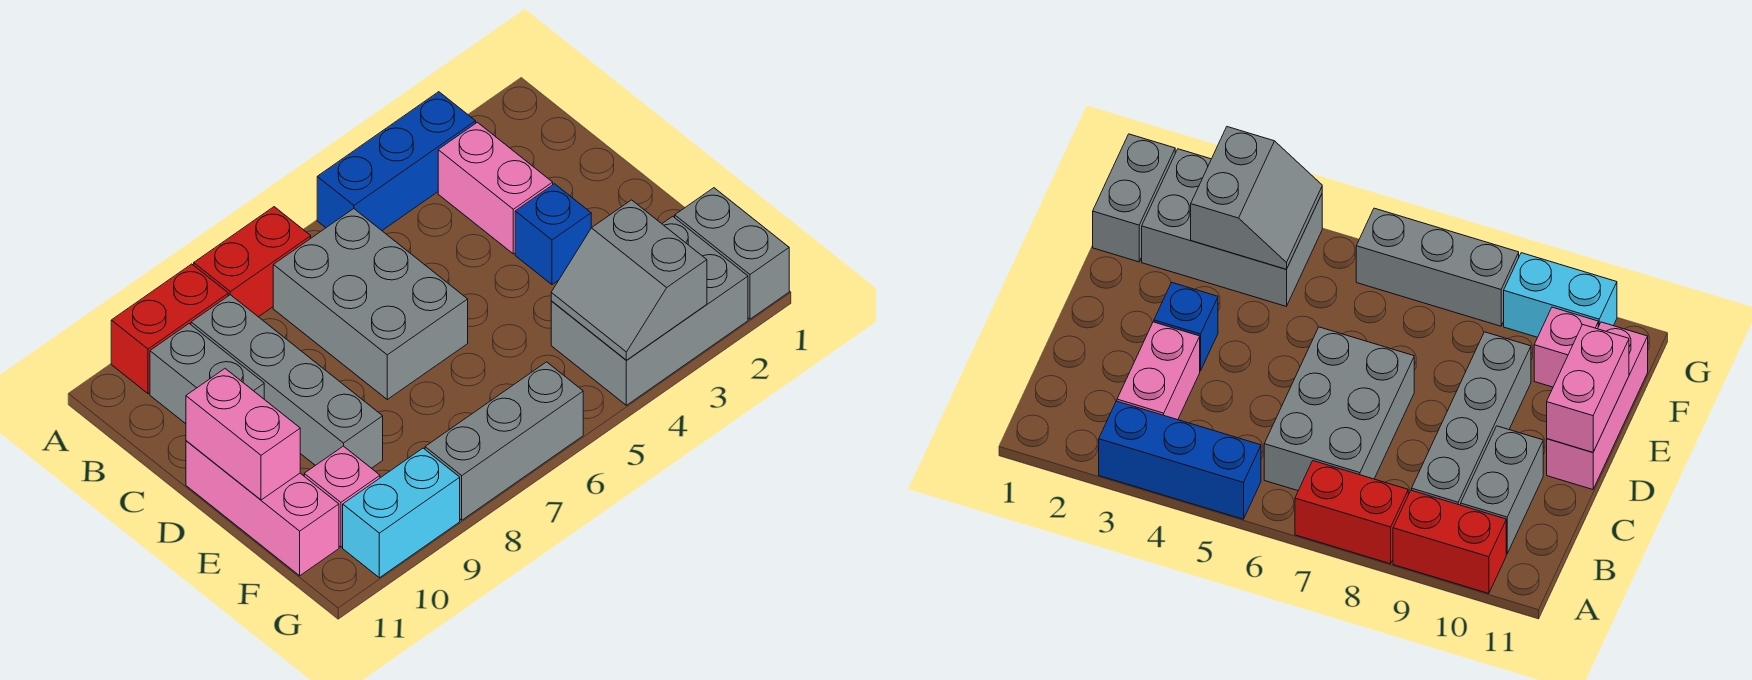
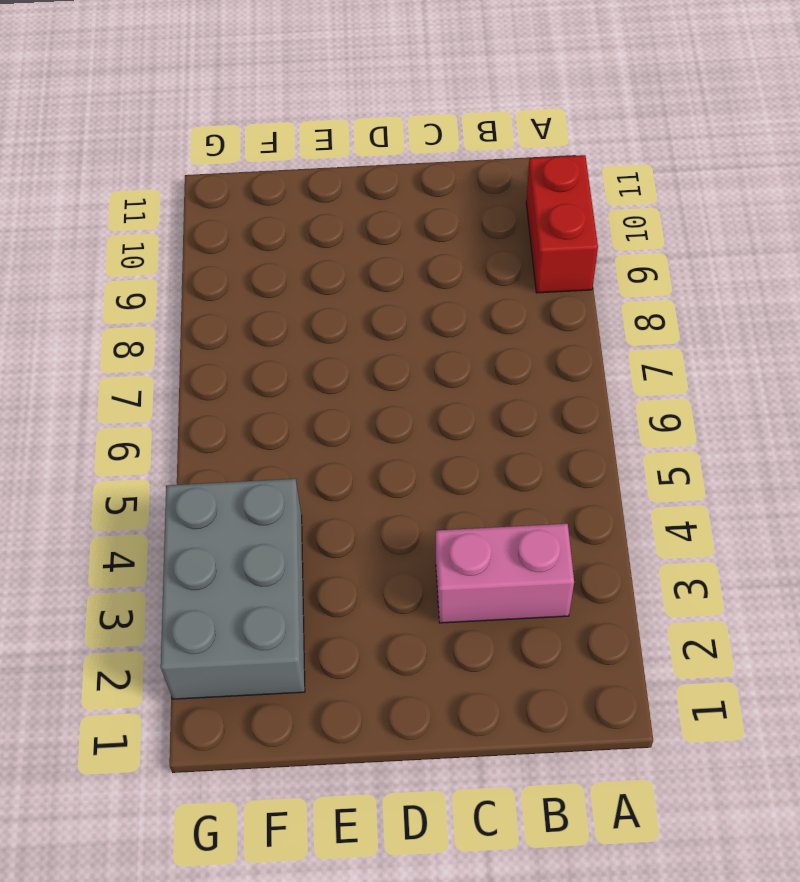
none -> blue 1x3 brick [317,92,476,230]
none -> red 1x2 brick [194,207,311,317]
none -> grey 2x3 brick [273,209,468,399]

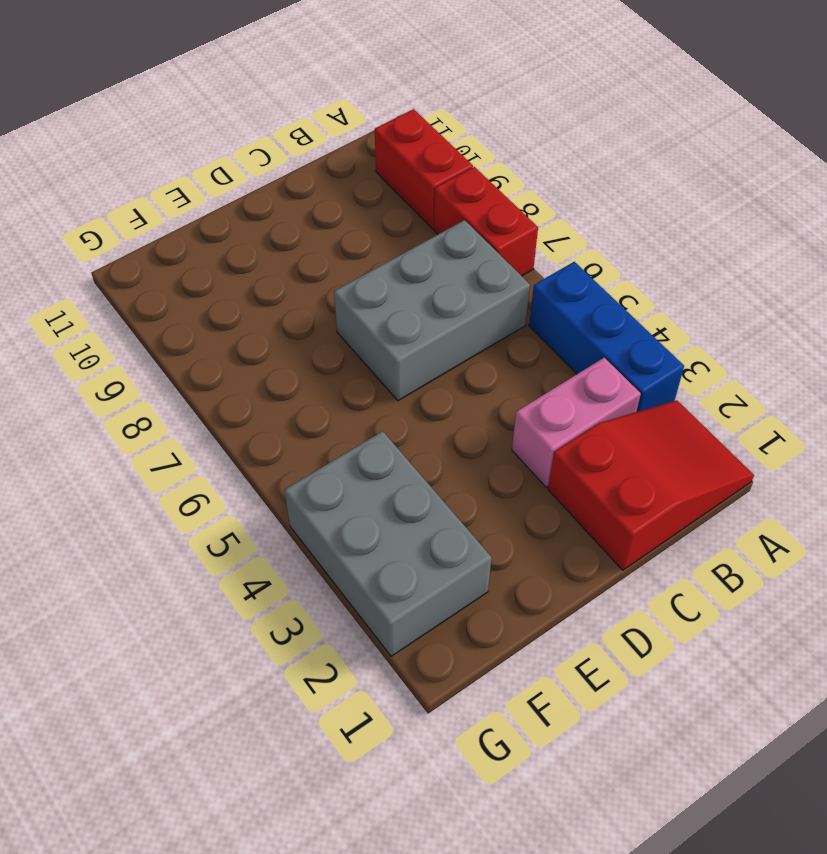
red 2x3 slope [548,400,754,570] -> none
none -> grey 1x4 brick [191,295,383,468]
none -> grey 1x2 brick [150,324,264,424]
none -> blue 1x1 brick [515,184,591,284]

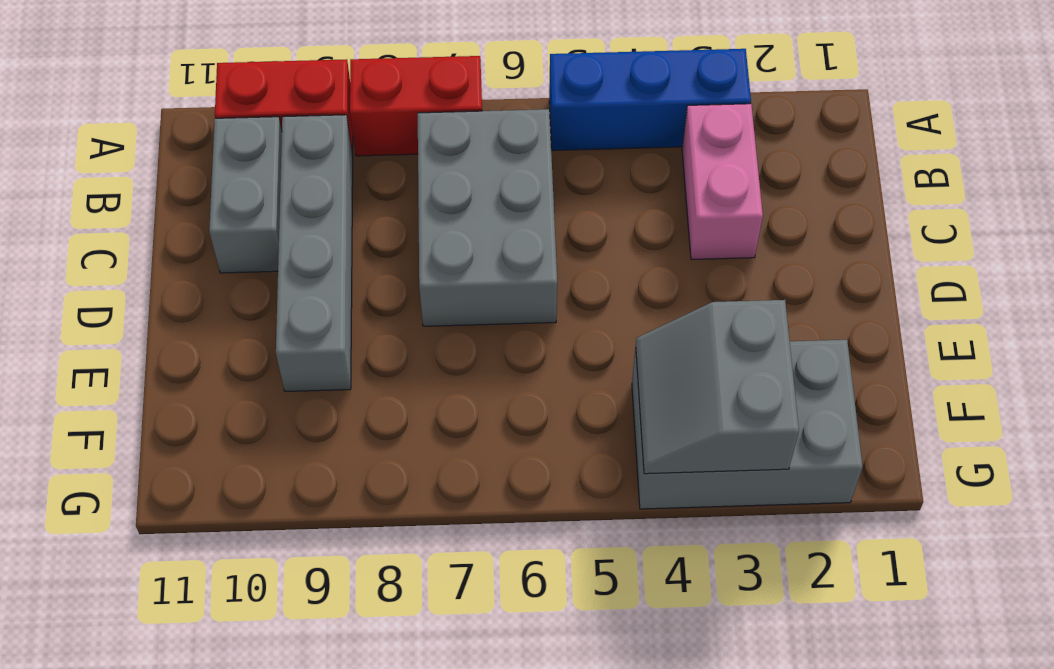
none -> blue 1x1 brick [515,184,591,284]
none -> pink 1x3 brick [186,441,339,576]
none -> grey 1x2 brick [675,188,789,319]

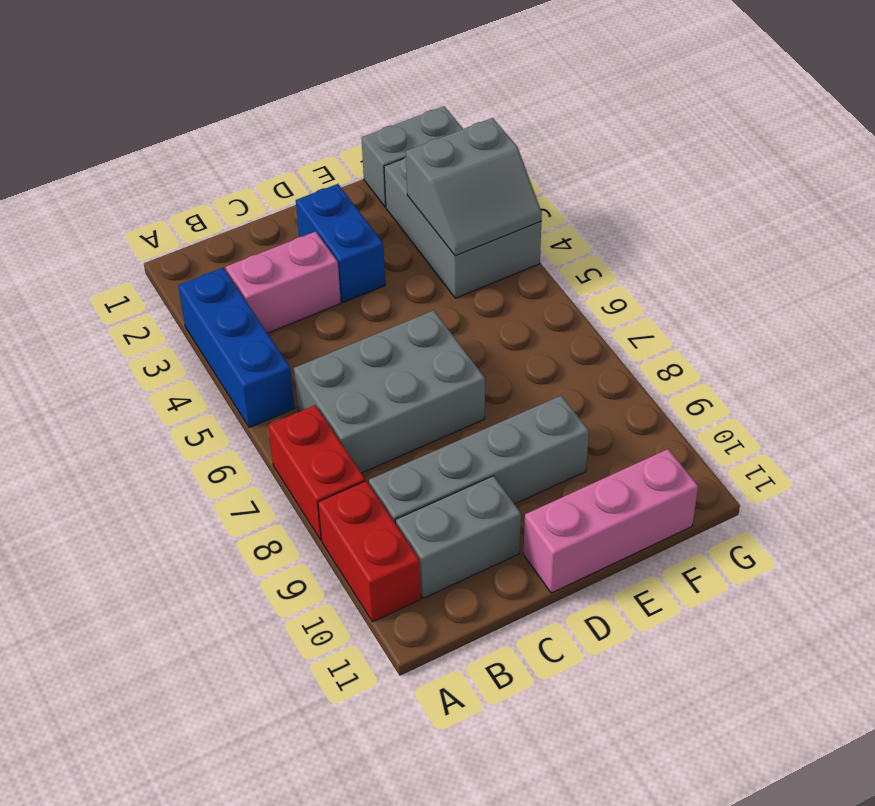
blue 1x2 brick [296,184,385,303] -> blue 1x1 brick [515,184,591,284]
none -> pink 1x1 brick [304,446,380,547]
none -> grey 1x3 brick [425,362,583,520]
none -> cyan 1x2 brick [343,448,460,578]

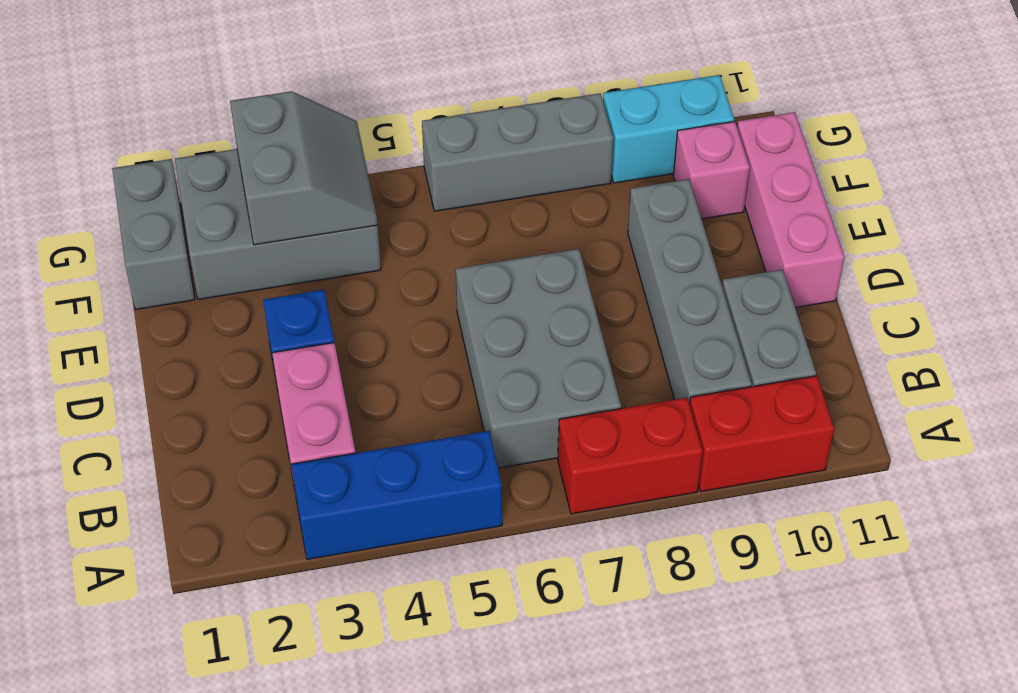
none -> pink 1x2 brick [186,369,300,500]

